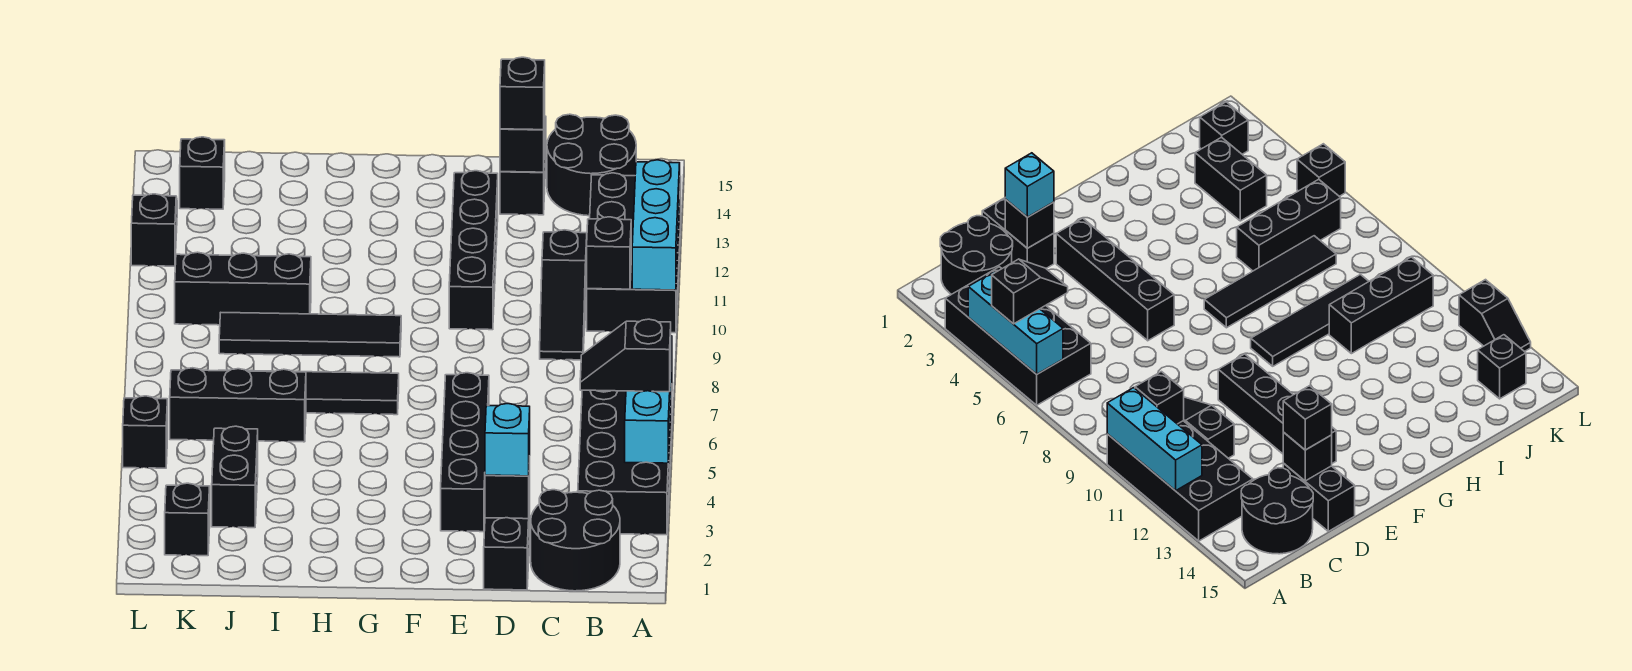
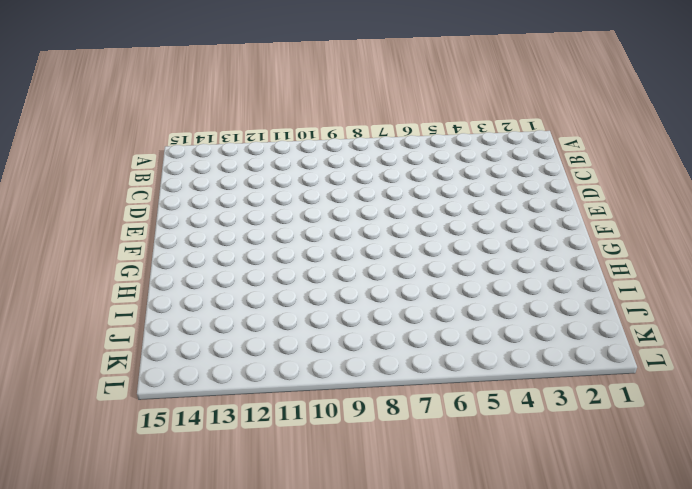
none -> black 2x4 brick [578,390,672,535]
none -> black 2x4 brick [587,173,681,333]
none -> black 2x2 round brick [531,490,620,591]

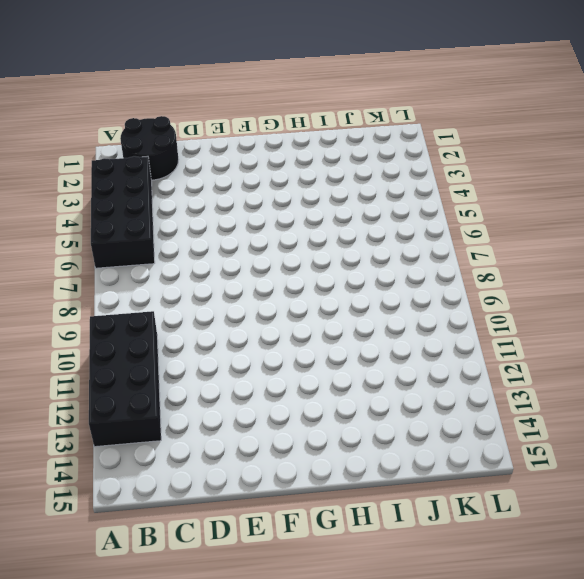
none -> black 2x2 round brick [547,114,636,216]
none -> black 1x3 slope [540,230,587,360]
none -> black 1x2 brick [484,499,530,590]

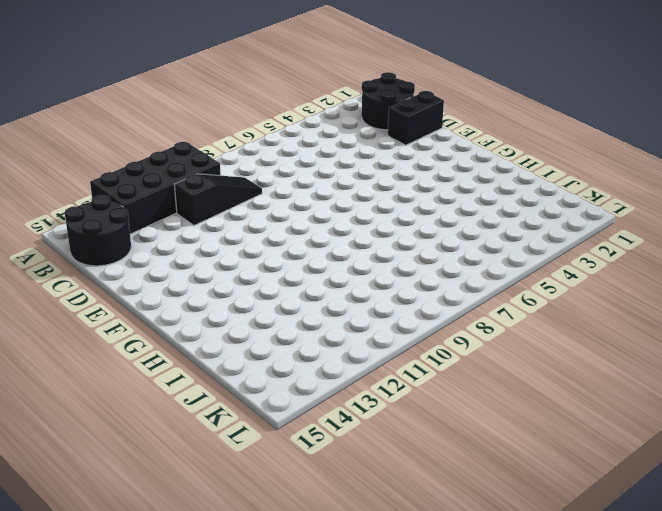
none -> black 2x4 brick [578,390,672,535]
none -> black 1x2 brick [500,116,546,215]
none -> black 1x4 brick [441,373,489,532]

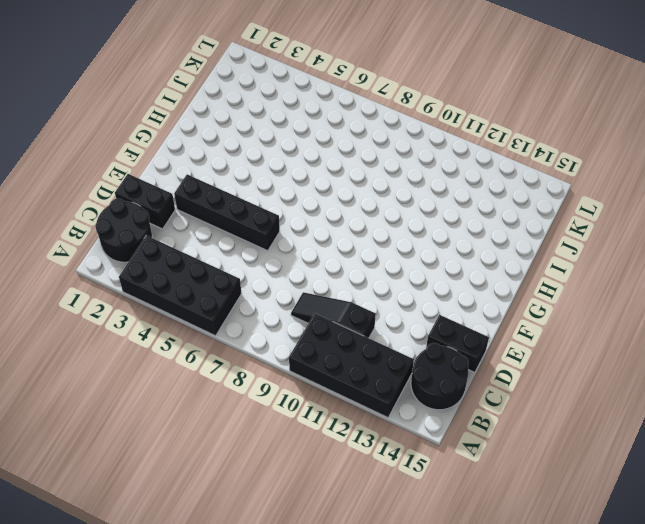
none -> black 1x4 brick [449,171,498,330]
none -> black 1x4 tile [218,370,399,415]
none -> black 1x4 tile [219,313,401,357]

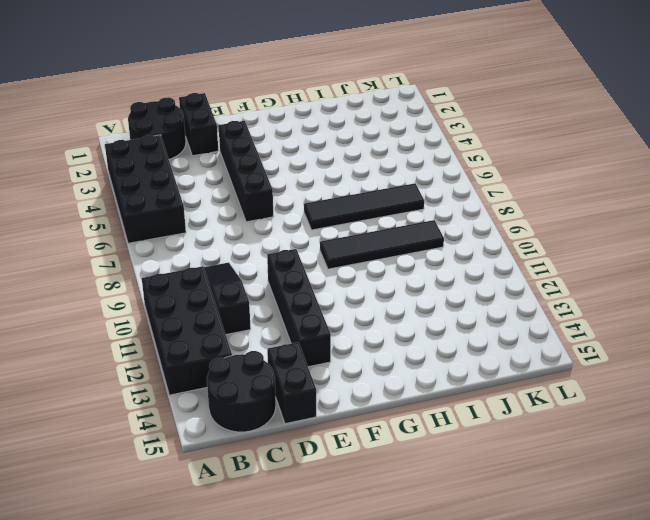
none -> black 1x3 brick [170,368,306,442]
none -> black 1x3 brick [175,252,311,325]
none -> black 1x2 brick [212,426,258,528]

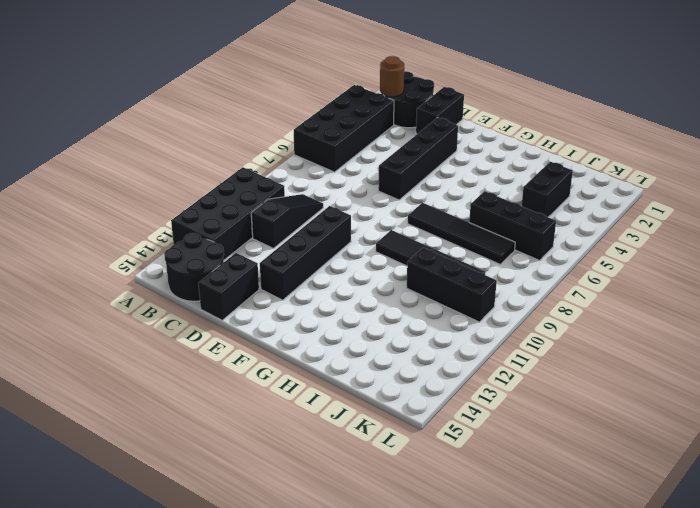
brown 1x1 round brick [380,56,404,97] -> none
none -> black 1x1 brick [165,483,210,556]
none -> black 1x1 brick [180,137,225,209]
none -> black 1x1 brick [123,396,167,468]

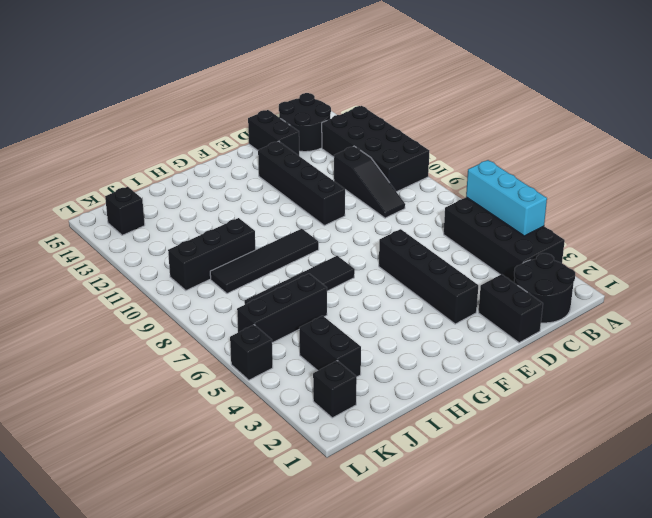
none -> black 1x2 slope [131,194,177,266]
none -> cyan 1x3 brick [632,160,680,290]
none -> black 1x1 brick [587,217,631,289]

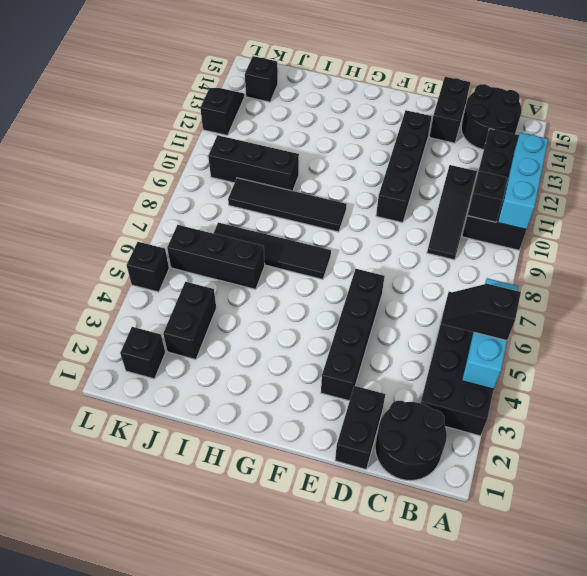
none -> black 1x1 brick [485,456,530,519]
none -> black 1x1 brick [500,110,545,172]
none -> cyan 1x1 brick [485,403,530,476]

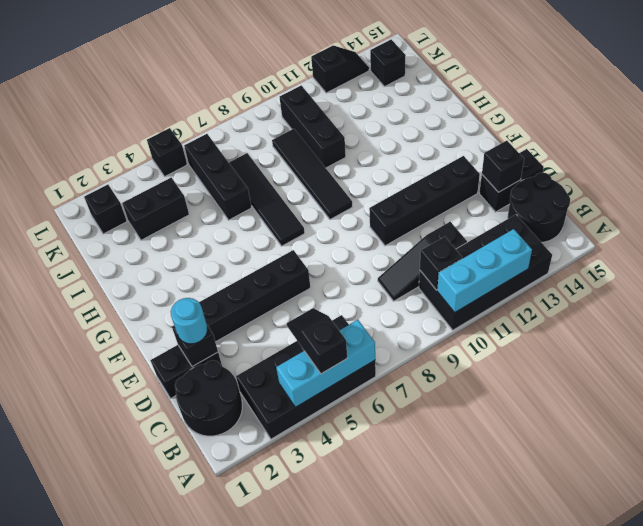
cyan 1x1 round brick [171,298,208,344] -> cyan 1x1 brick [485,403,530,476]
none -> black 1x1 brick [500,57,545,130]

